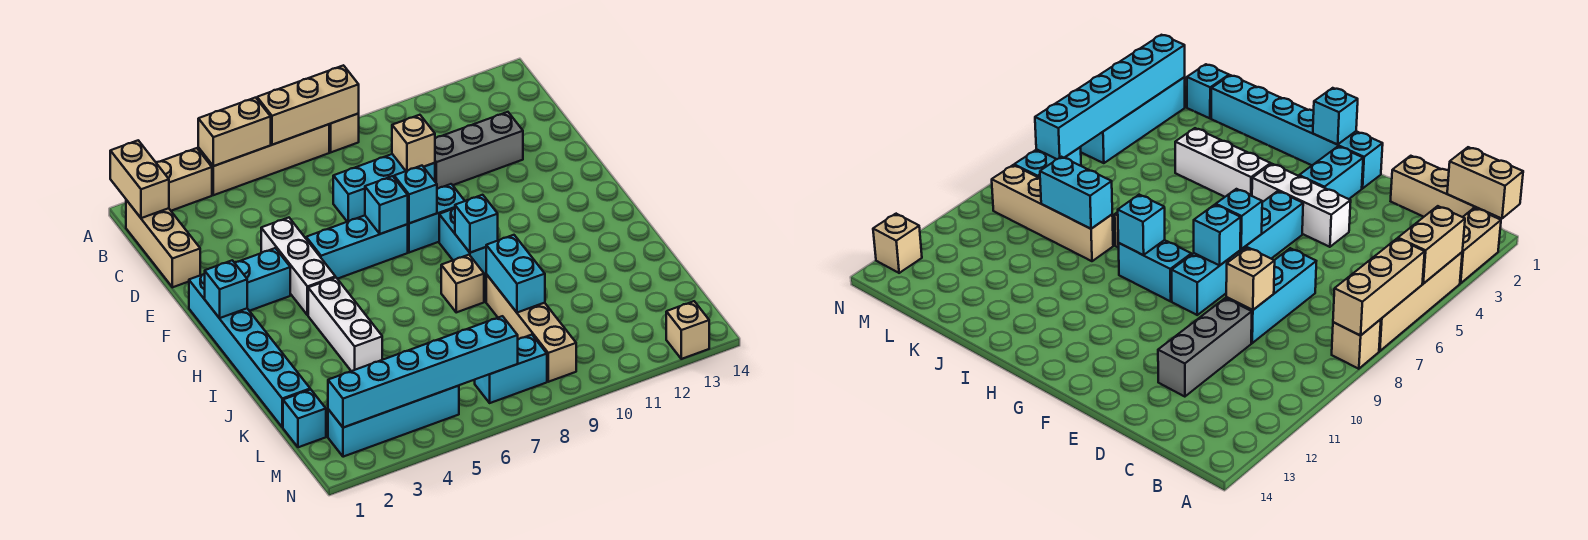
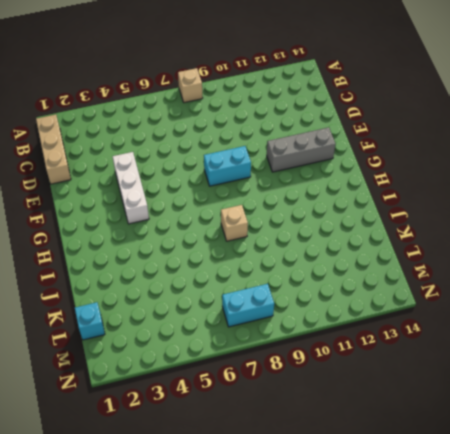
grey 1x3 brick [267,127,336,172] -> grey 1x3 brick moved to [435,112,523,189]
none -> tan 1x2 brick [156,148,212,211]
none -> tan 1x4 brick [198,124,329,195]
none -> cyan 1x3 brick [333,154,435,222]

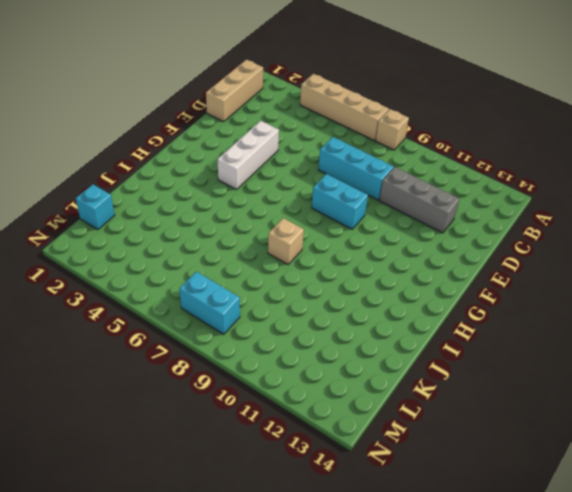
none -> tan 1x2 brick [156,148,212,211]
none -> cyan 1x6 brick [189,274,310,427]
none -> cyan 1x2 brick [234,248,290,311]

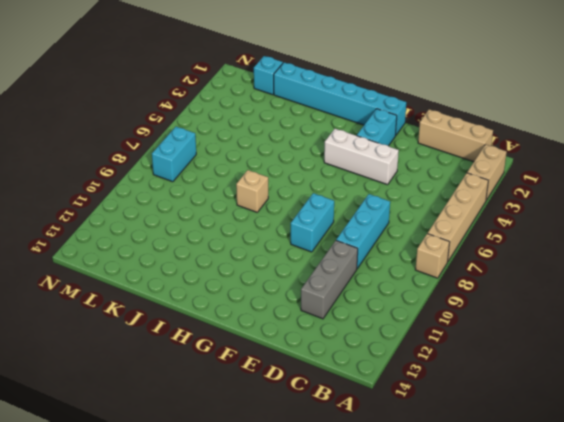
none -> cyan 1x3 brick [306,216,408,279]
none -> cyan 1x2 brick [439,208,486,277]
none -> white 1x3 brick [308,277,382,371]

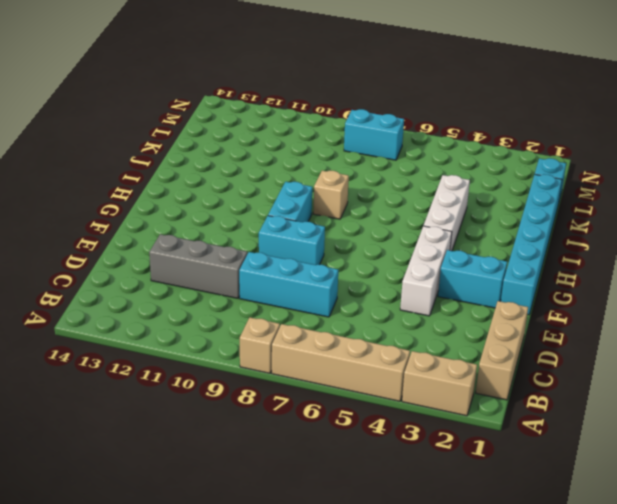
none -> cyan 1x3 brick [306,216,408,279]
none -> tan 1x4 brick [486,274,576,382]
none -> cyan 1x4 brick [328,386,459,457]

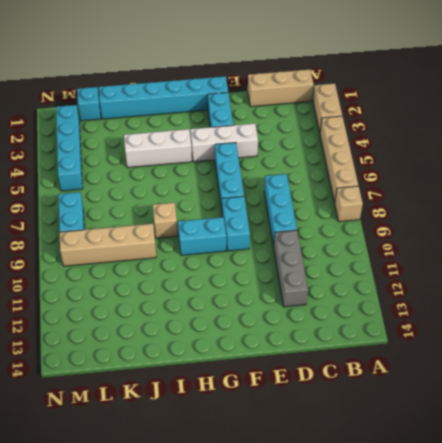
none -> tan 1x1 brick [666,301,709,359]
none -> tan 1x2 brick [110,140,169,218]
none -> tan 1x2 brick [198,98,271,166]

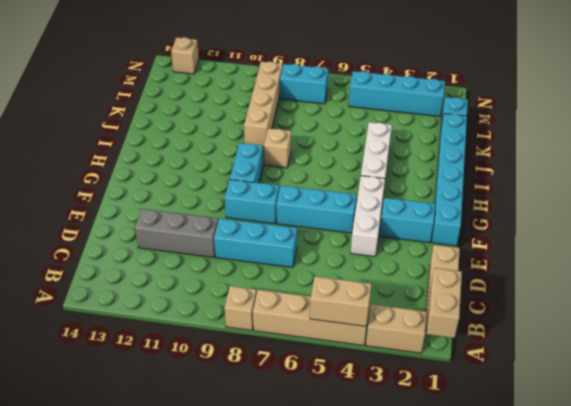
none -> tan 1x3 brick [257,65,359,145]
none -> tan 1x1 brick [392,115,435,171]
none -> cyan 1x1 brick [365,176,408,234]

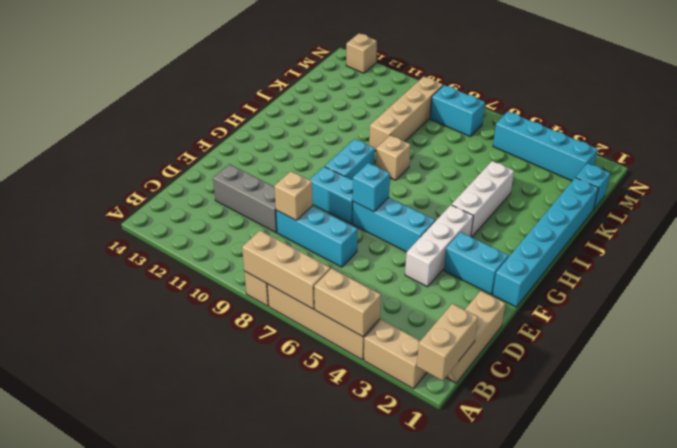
none -> cyan 1x1 brick [394,166,437,223]
none -> cyan 1x1 brick [205,260,247,318]
none -> cyan 1x1 brick [455,195,498,253]

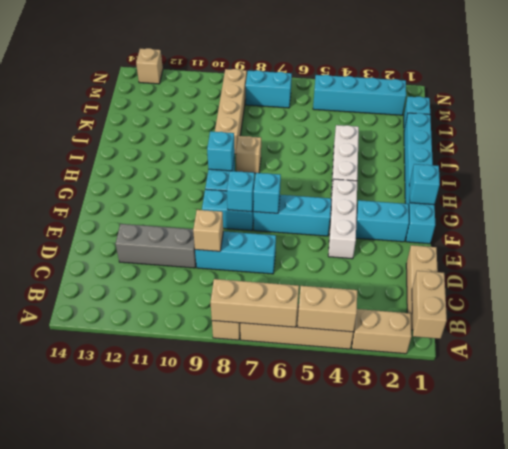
none -> cyan 1x2 brick [486,235,545,313]
none -> cyan 1x6 brick [328,316,518,428]

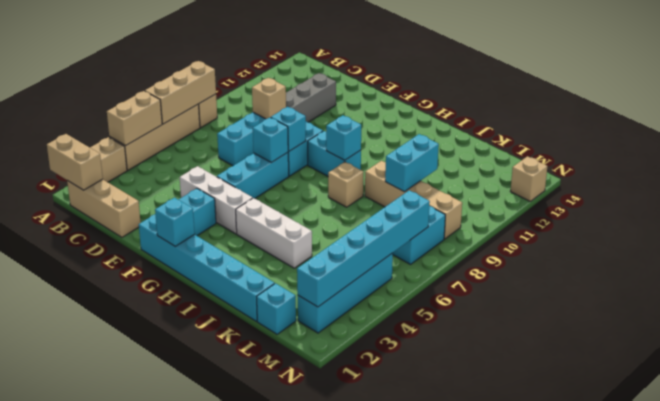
cyan 1x2 brick [385,134,439,192] -> cyan 1x2 brick turned to [486,235,545,313]

